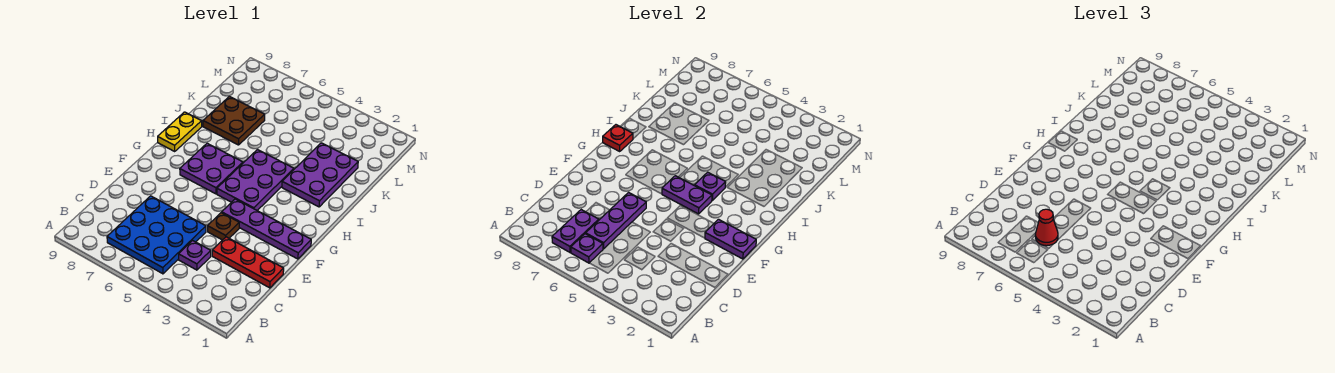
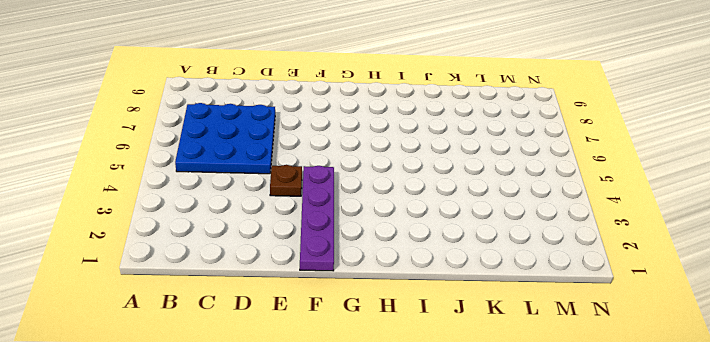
none -> purple 1x1 plate [179,241,211,270]
none -> red 1x3 plate [212,237,284,288]
none -> purple 2x3 plate [217,150,294,210]

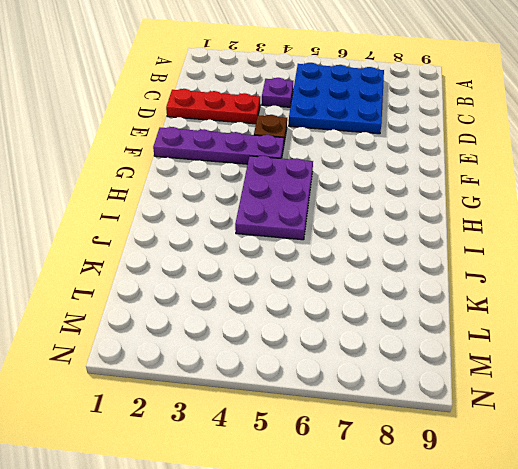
none -> purple 2x2 plate [180,143,243,194]
none -> yellow 1x2 plate [158,112,202,152]
none -> purple 2x3 plate [282,143,358,207]

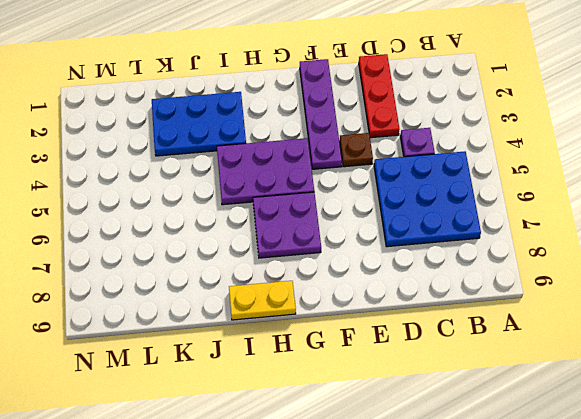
blue 2x3 plate [152,92,246,156] -> purple 2x3 plate [282,143,358,207]
none -> brown 2x2 plate [203,97,265,145]
none -> purple 1x1 plate [571,234,603,263]
none -> purple 1x2 plate [552,210,599,252]

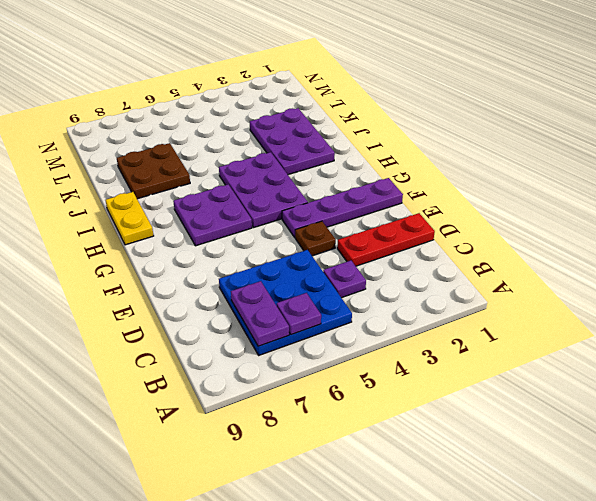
none -> purple 1x3 plate [586,193,646,249]
none -> purple 1x2 plate [705,219,756,259]
none -> purple 1x2 plate [662,176,712,214]

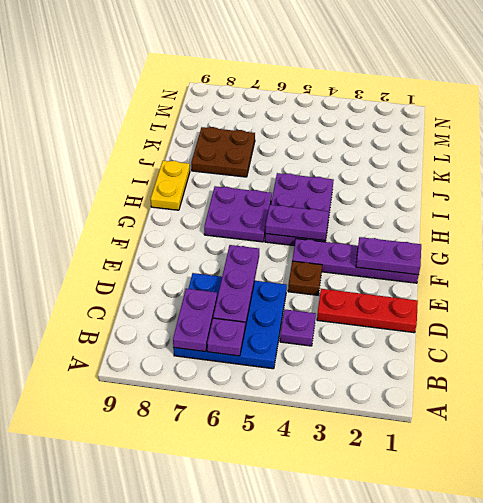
none -> purple 2x3 plate [282,143,358,207]
none -> purple 1x1 plate [695,172,726,200]
none -> red 1x1 plate [603,125,633,152]

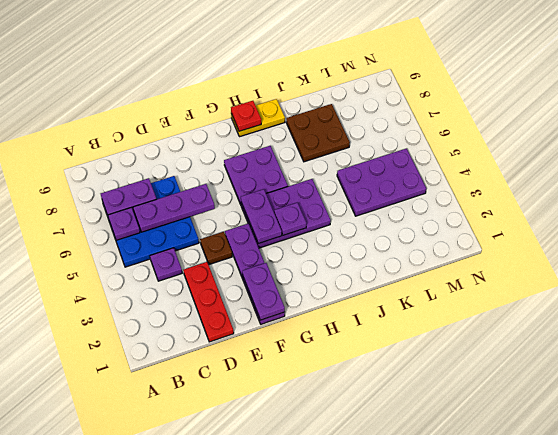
purple 2x3 plate [337,149,426,216] -> purple 2x3 plate moved to [282,143,358,207]
none -> red 1x1 cone [1035,209,1058,246]

